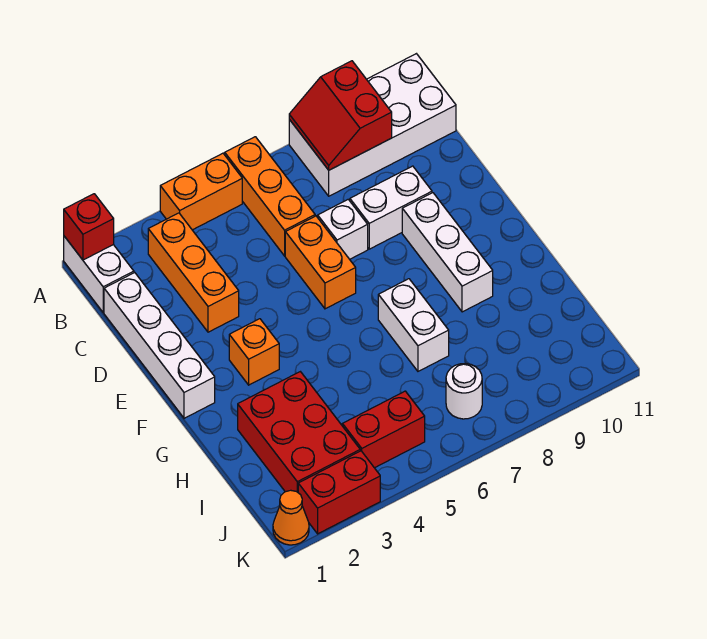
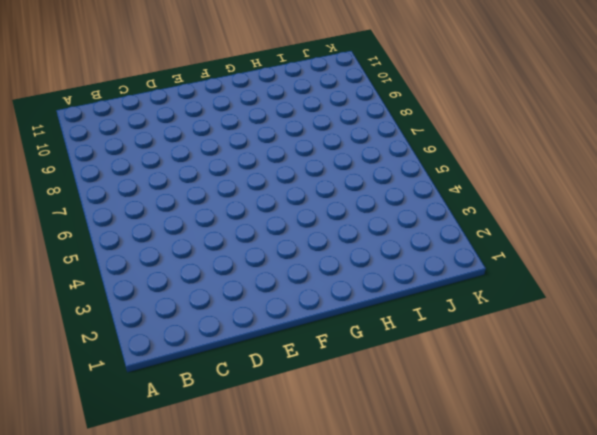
none -> white 1x2 brick [64,236,134,312]
none -> orange 1x2 brick [160,153,242,230]
none -> orange 1x3 brick [225,137,315,256]

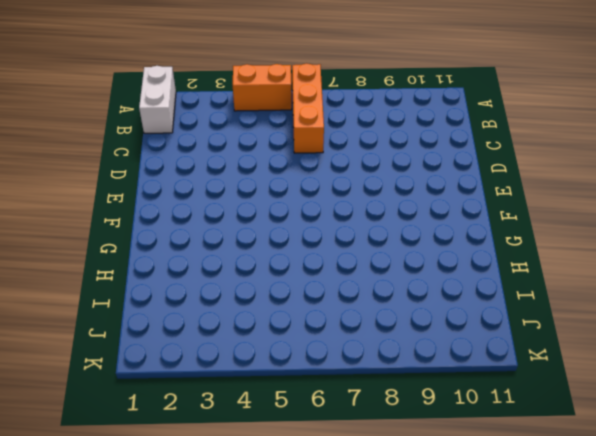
none -> white 2x4 brick [289,54,456,196]
none -> orange 1x3 brick [148,213,239,332]
none -> white 1x4 brick [104,273,215,418]

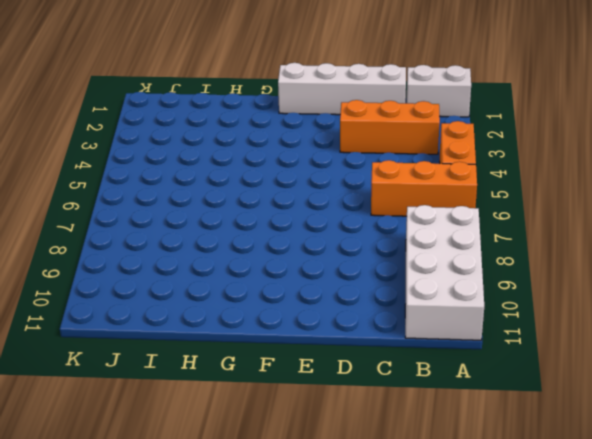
none -> orange 1x2 brick [285,216,356,309]
none -> white 1x1 brick [318,199,368,259]
none -> white 1x2 brick [350,166,432,249]

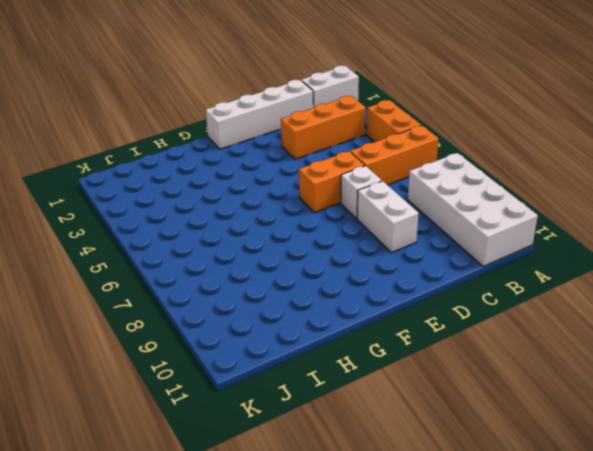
none -> white 1x3 brick [402,193,493,312]
none -> orange 1x1 brick [229,319,279,385]
none -> white 1x2 brick [378,279,449,371]

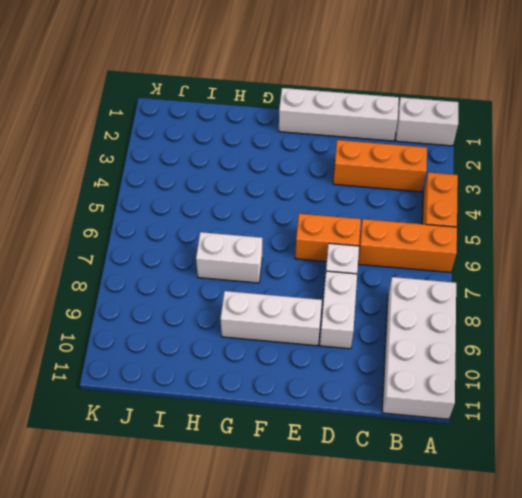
none -> orange 1x1 brick [229,319,279,385]
none -> red 2x3 brick [238,372,360,492]
none -> red 1x2 brick [342,391,425,468]

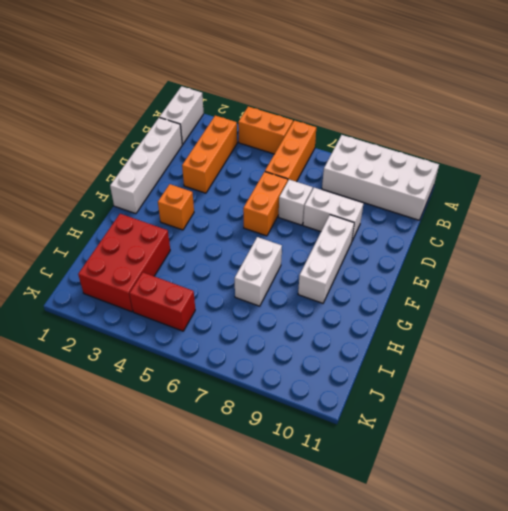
none -> white 1x1 round brick [446,363,482,419]
none -> orange 1x1 cone [273,490,309,545]
none -> red 1x2 brick [298,451,380,534]

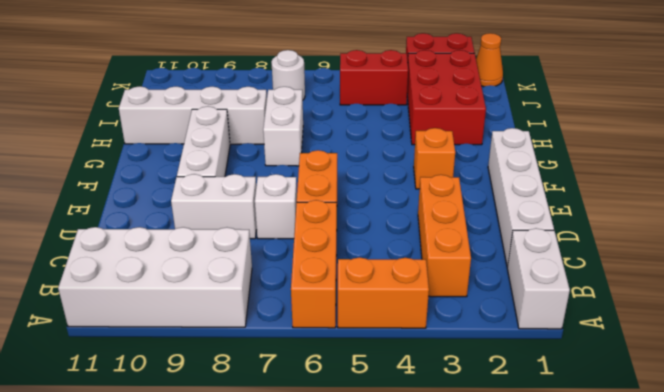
white 1x4 brick [119,86,267,144] -> none
none -> red 1x1 brick [64,194,114,260]
none -> red 2x2 slope [289,61,392,170]

